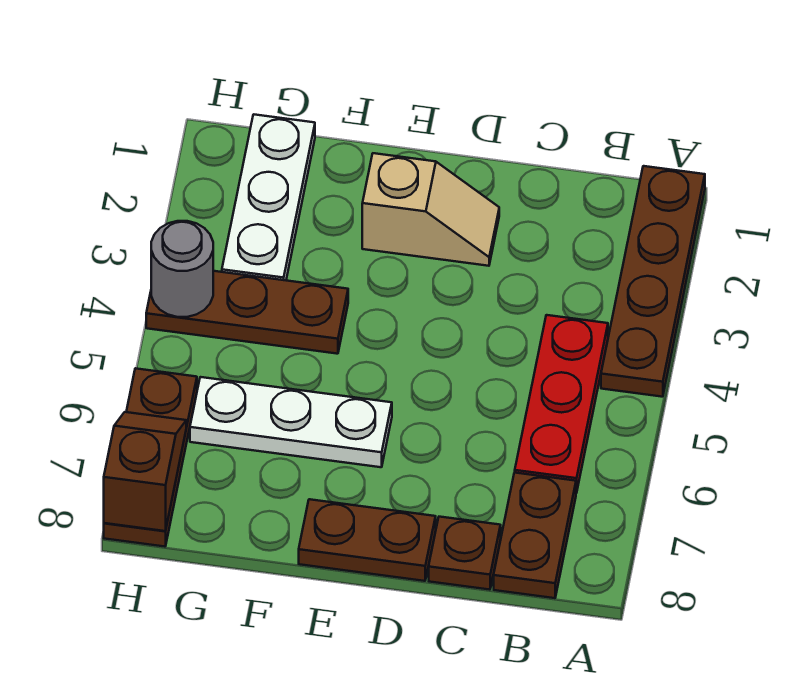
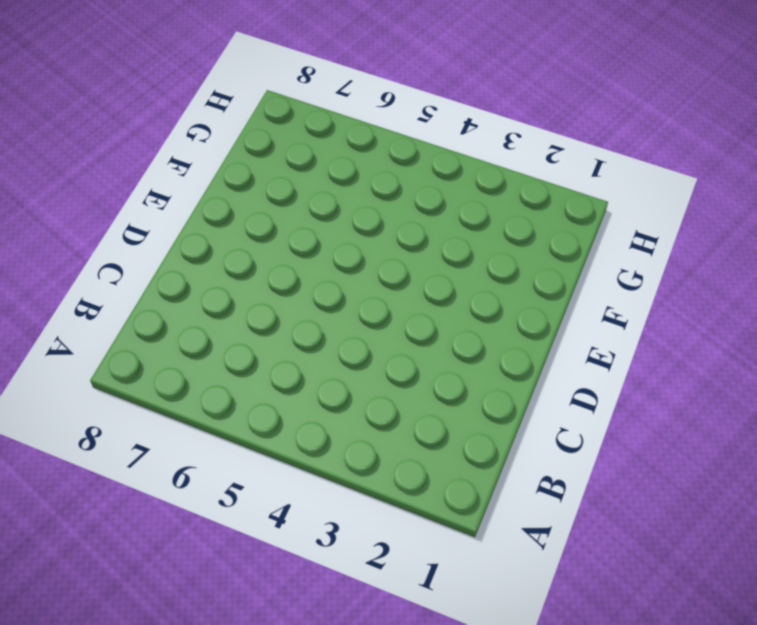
none -> brown 1x4 plate [601,166,705,397]
none -> red 1x3 plate [515,315,608,493]
none -> brown 1x2 plate [494,473,576,598]

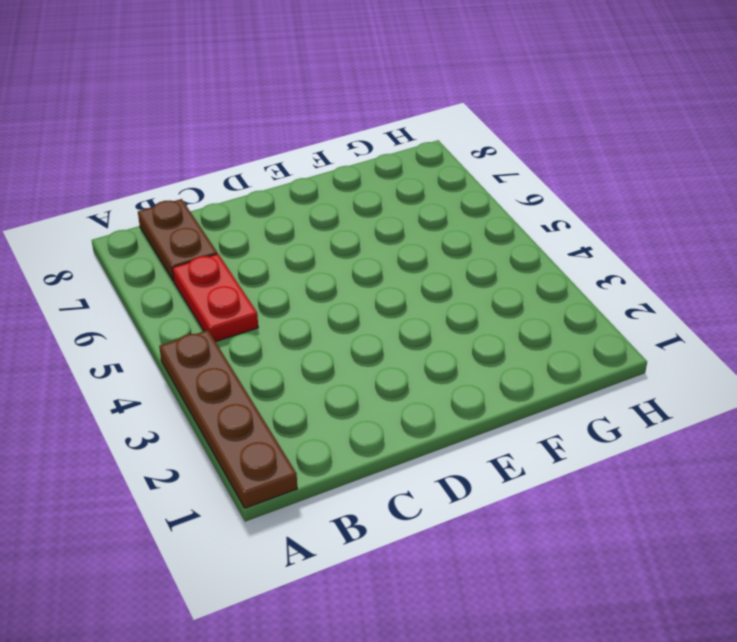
red 1x2 plate [172,254,258,342] -> red 1x3 plate [515,315,608,493]
none -> brown 1x1 plate [429,517,501,590]
none -> tan 1x2 slope [362,153,499,266]
none -> brown 1x2 plate [299,499,436,581]

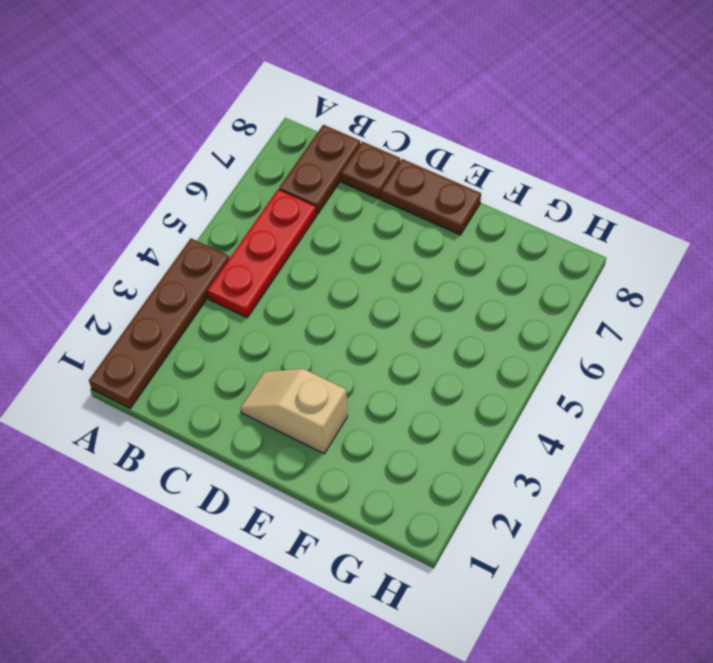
none -> white 1x3 plate [190,377,392,467]
none -> brown 1x3 plate [146,271,348,354]
none -> white 1x3 plate [222,115,315,280]

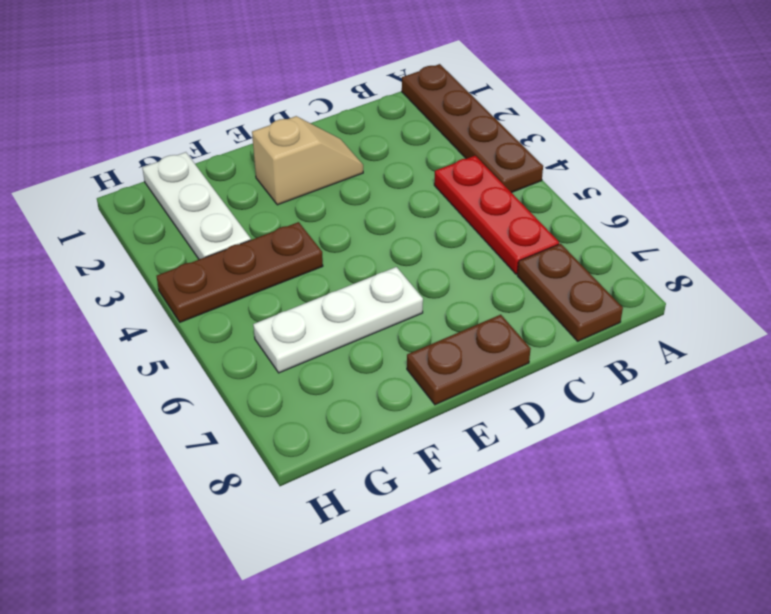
none -> brown 1x1 plate [429,517,501,590]
none -> brown 1x3 plate [104,368,197,547]
none -> grey 1x1 round brick [151,221,213,317]

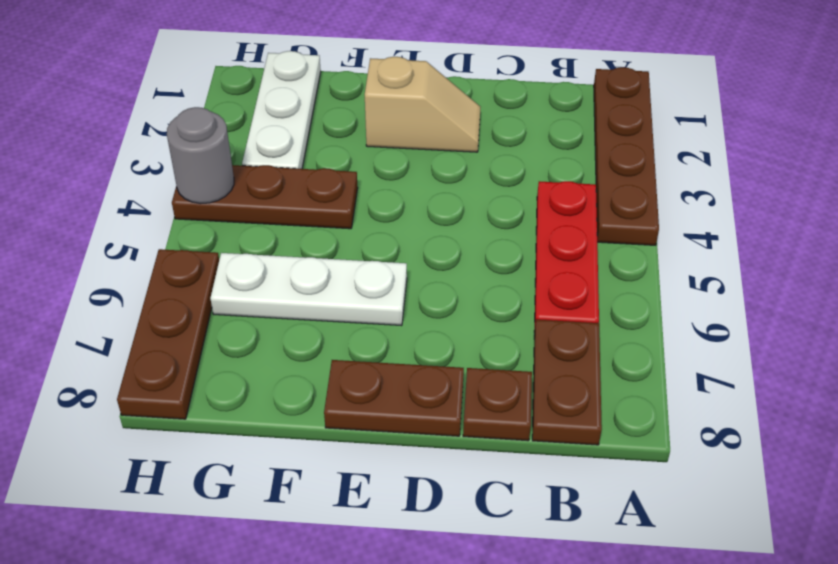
none -> brown 1x2 slope [104,412,186,531]

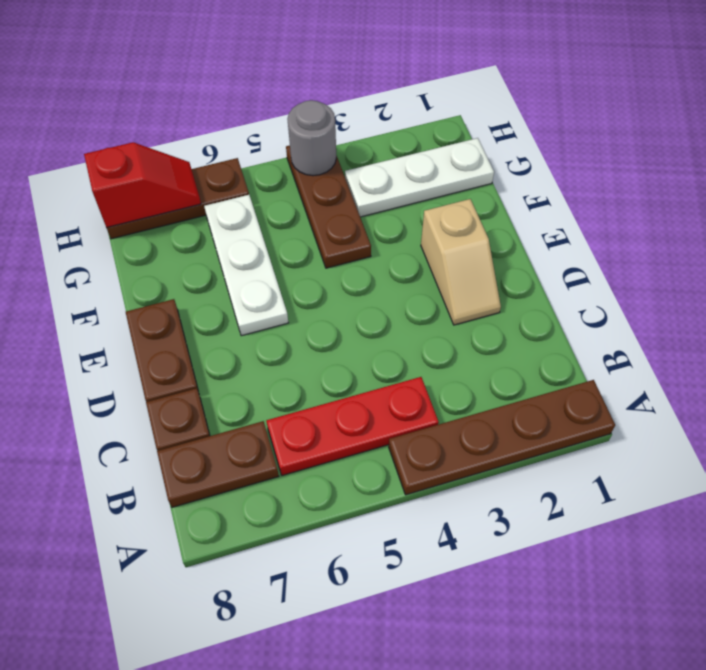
red 1x2 slope [84,142,201,228] -> brown 1x2 slope [104,412,186,531]

